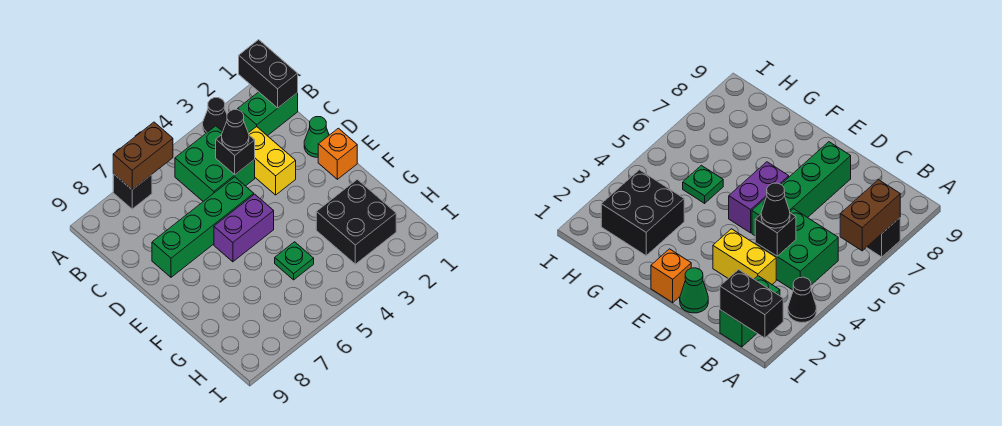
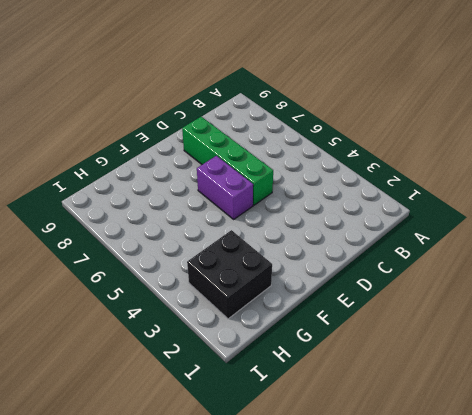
none -> black 1x1 cone [203,98,227,134]
none -> black 1x1 brick [113,174,152,209]
none -> green 1x2 brick [238,92,298,136]

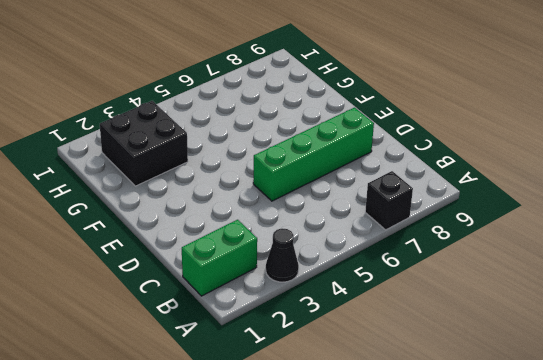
none -> green 2x2 brick [175,126,255,201]
none -> yellow 1x2 brick [249,127,296,195]
none -> green 1x1 cone [304,117,329,157]

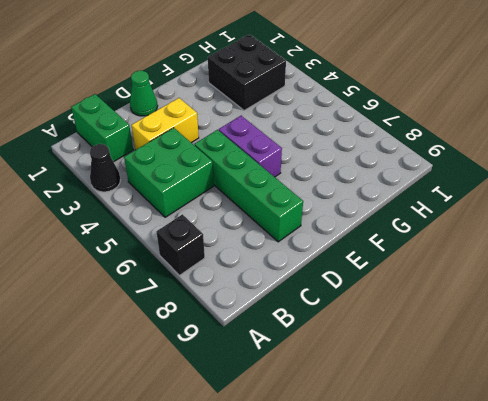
none -> orange 1x1 brick [318,128,357,179]
none -> green 1x1 plate [275,242,314,280]
none -> black 1x2 brick [239,40,298,108]

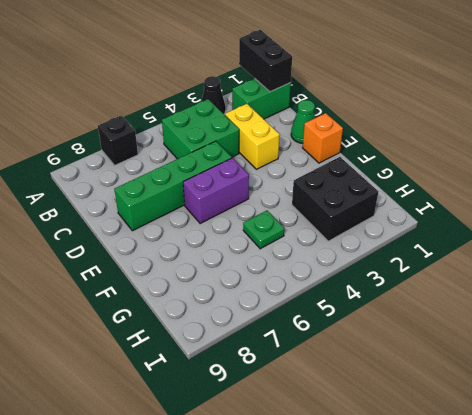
none -> brown 1x2 brick [113,122,173,190]
none -> black 1x1 brick [216,135,255,175]
none -> black 1x1 cone [222,110,249,151]

